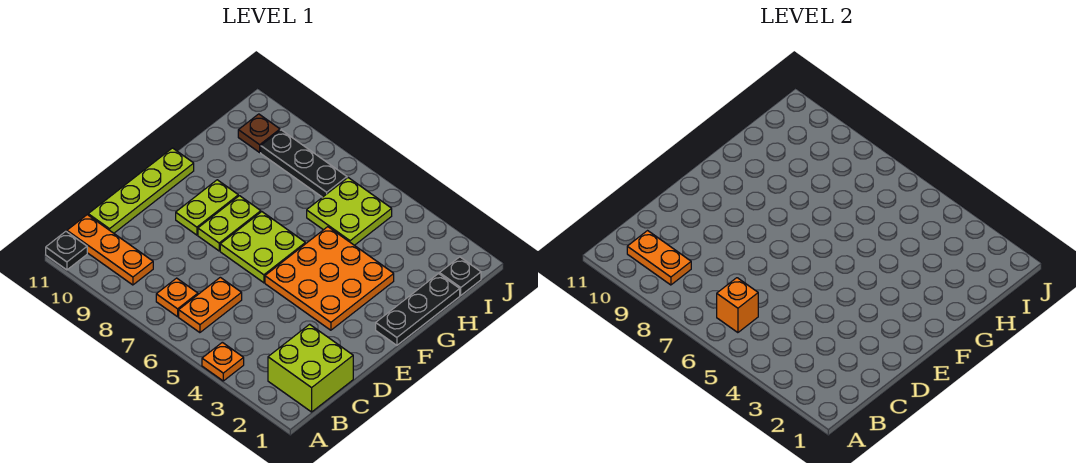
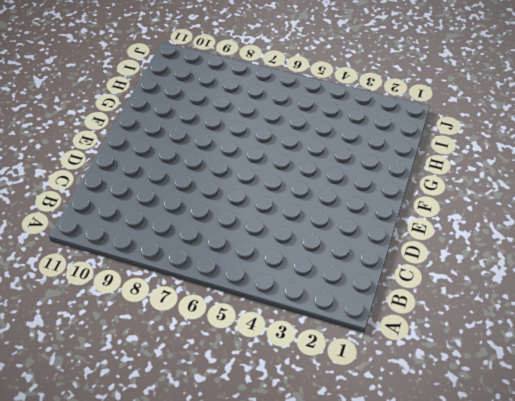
none -> orange 1x1 plate [202,342,244,381]
none -> black 1x1 plate [46,231,87,270]
none -> lime 2x2 brick [268,324,353,412]

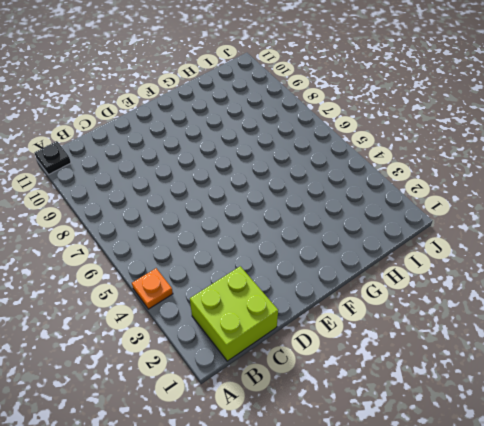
none -> orange 1x2 plate [179,277,242,333]
none -> orange 1x1 plate [156,278,198,317]
none -> orange 1x3 plate [67,215,153,285]

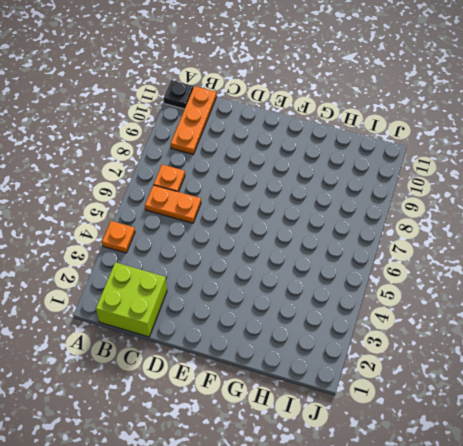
none -> lime 1x4 plate [88,148,194,233]
none -> orange 3x3 plate [265,227,394,330]
none -> lime 2x2 plate [220,212,305,283]

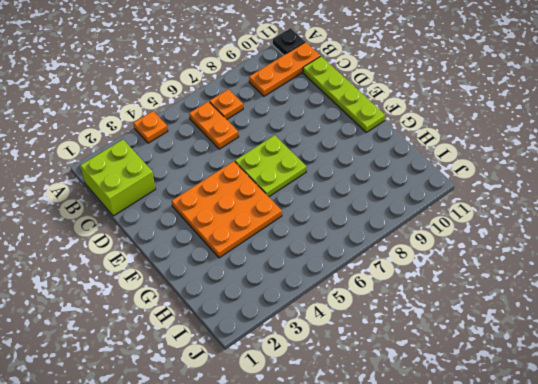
none -> lime 1x2 plate [198,196,261,251]
none -> lime 1x2 plate [176,180,238,235]
none -> black 1x3 plate [376,274,460,345]

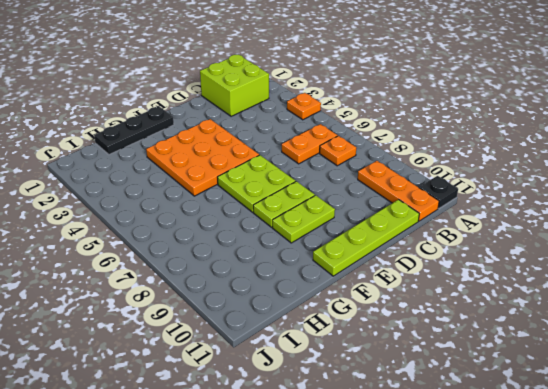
none -> lime 2x2 plate [307,178,392,245]
none -> black 1x1 plate [440,257,481,295]
none -> black 1x3 plate [261,130,347,197]

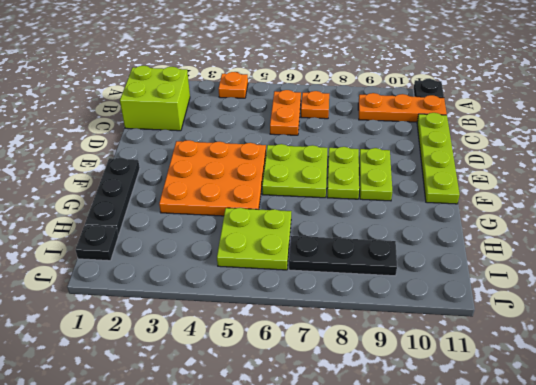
none -> brown 1x1 plate [238,114,280,152]
none -> orange 1x1 brick [717,278,758,333]
none -> orange 1x2 plate [627,231,691,285]

